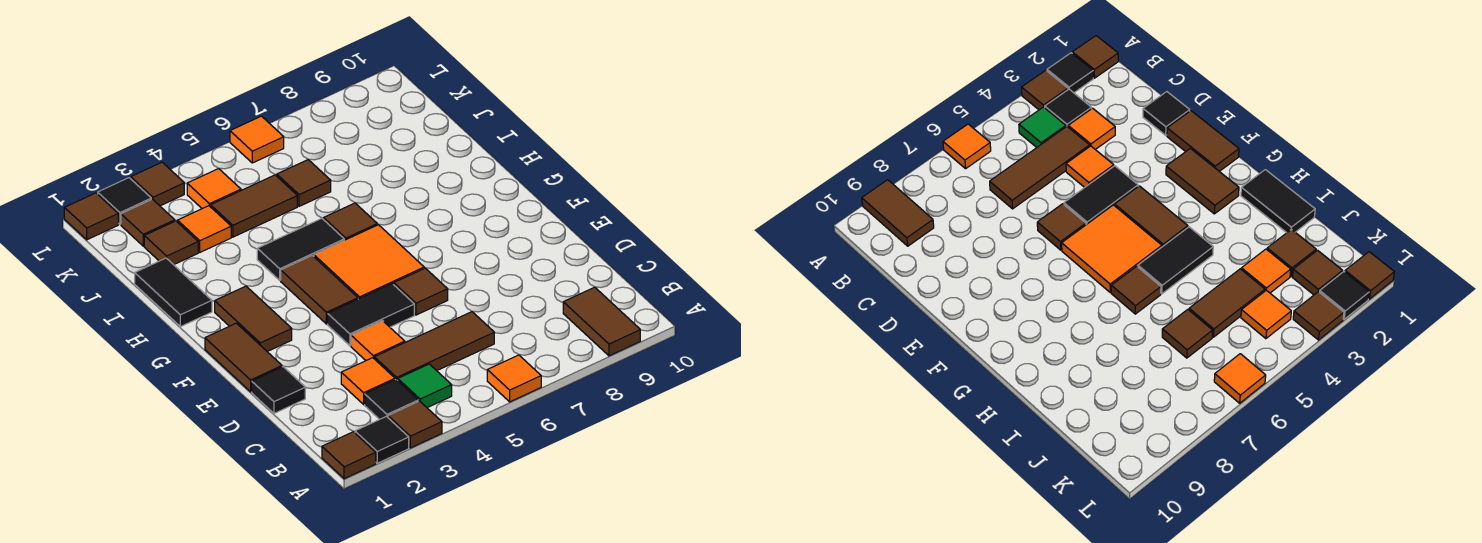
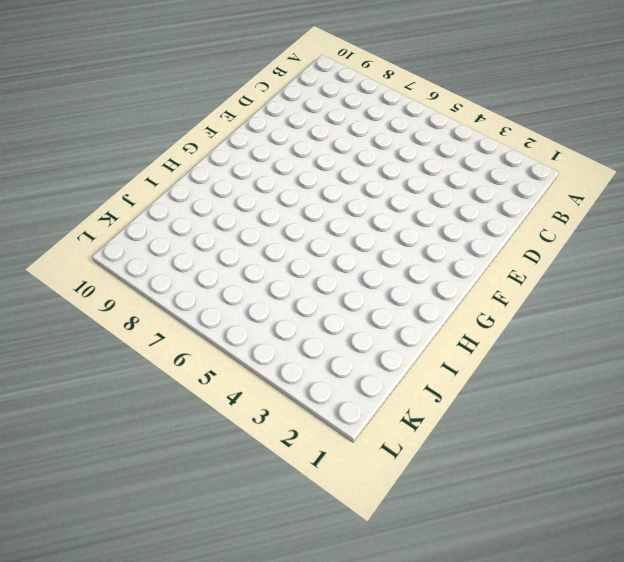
none -> brown 1x1 tile [322,432,376,479]
none -> black 1x1 tile [355,416,409,463]
none -> brown 1x1 tile [388,401,442,448]
none -> orange 1x1 tile [487,355,541,402]

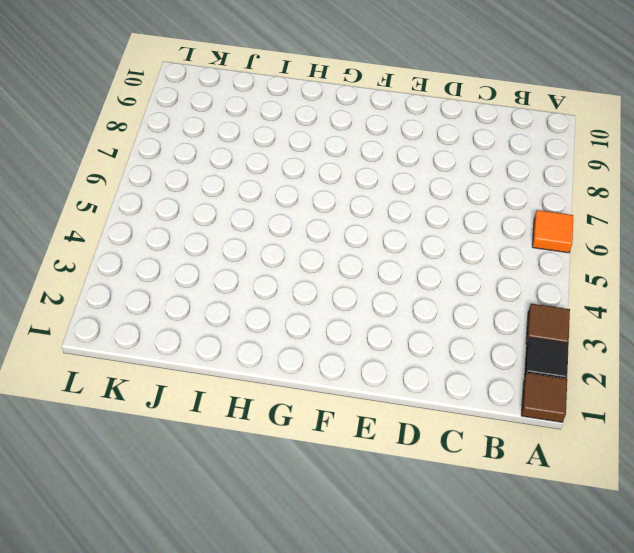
none -> brown 1x2 tile [563,287,640,356]
none -> black 1x1 tile [365,380,418,420]
none -> green 1x1 tile [398,364,452,408]
none -> orange 1x1 tile [341,358,395,404]

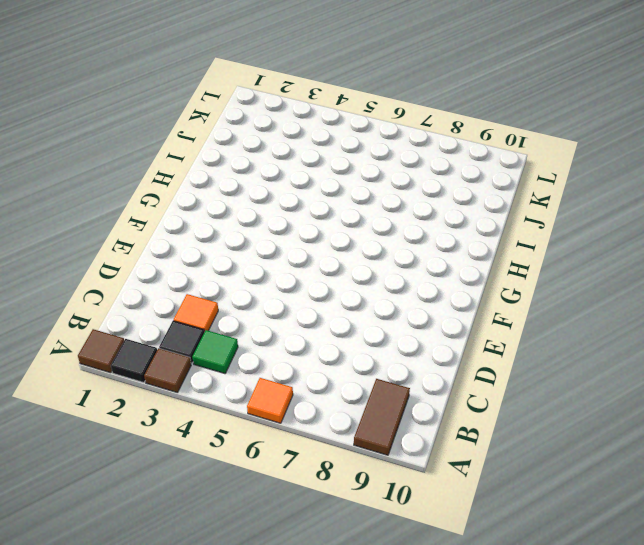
none -> brown 1x3 tile [374,312,494,380]
none -> black 1x1 tile [252,367,305,413]
none -> orange 1x1 tile [351,321,405,360]
none -> brown 1x2 tile [205,323,282,392]

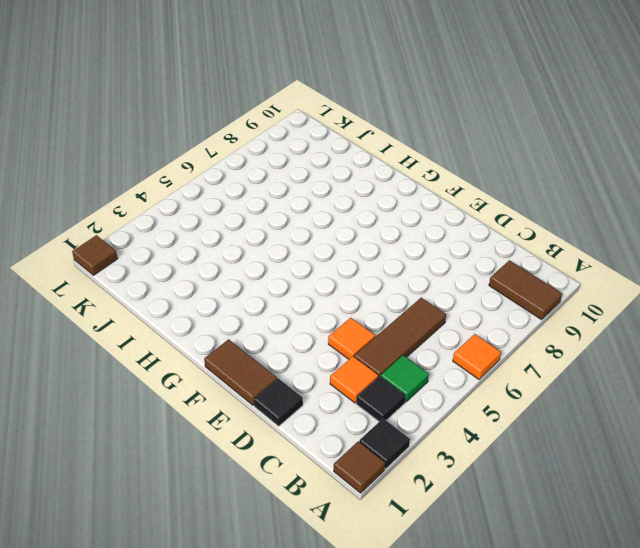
none -> brown 1x1 tile [388,401,442,448]
none -> black 1x2 tile [328,284,414,346]
none -> brown 1x1 tile [394,268,448,315]
none -> brown 1x2 tile [215,286,292,352]

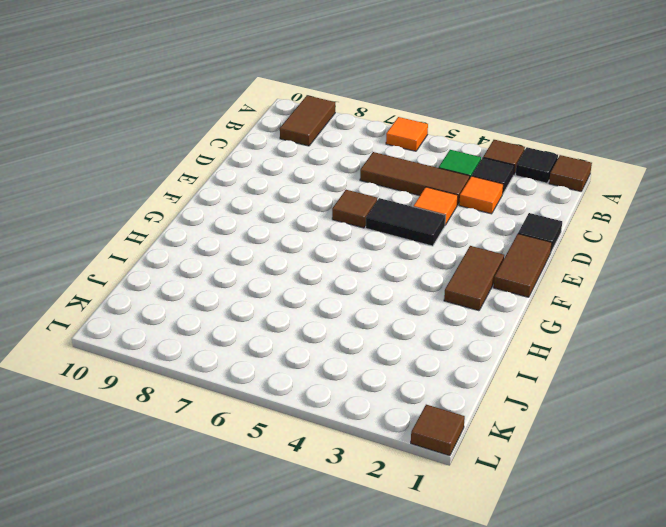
none -> brown 1x2 tile [281,256,358,324]
none -> orange 2x2 tile [314,225,424,299]
none -> black 1x2 tile [135,258,212,327]
none -> black 1x2 tile [257,218,344,280]

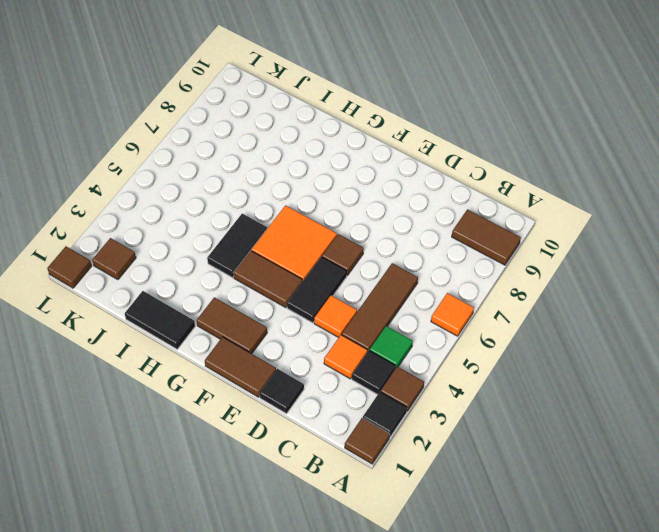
none -> brown 1x1 tile [324,203,377,240]
none -> brown 1x1 tile [144,221,198,265]
none -> orange 1x1 tile [177,206,231,252]
none -> brown 1x2 tile [211,175,297,237]

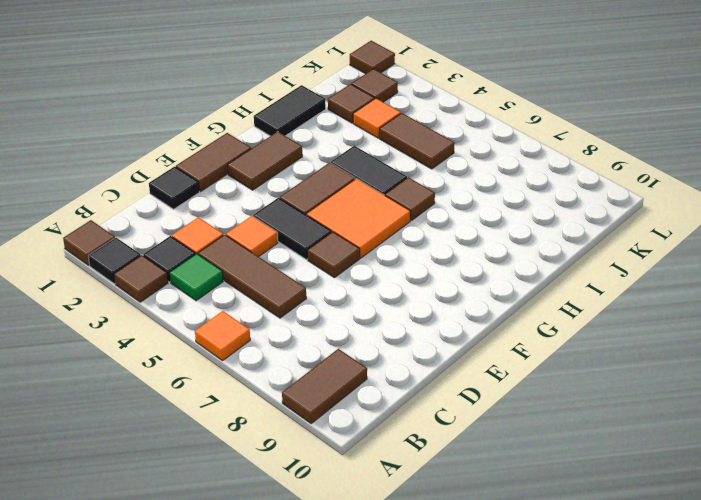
none -> brown 1x1 tile [277,160,331,206]
none -> orange 1x1 tile [187,169,241,209]
none -> black 1x1 tile [98,178,151,224]
none -> brown 1x1 tile [131,162,184,206]

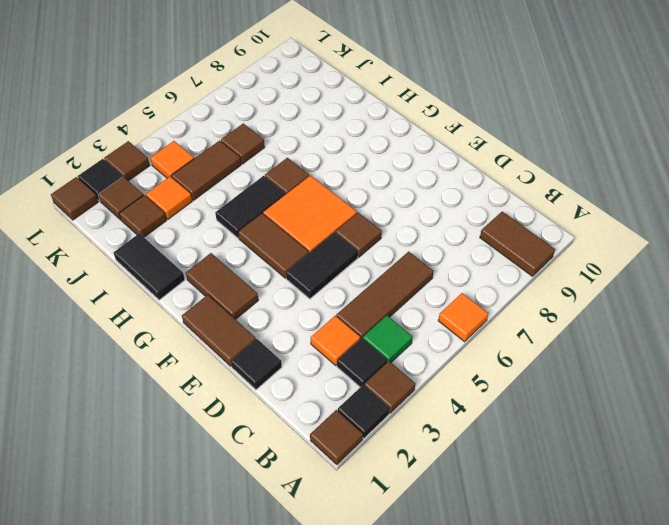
none -> orange 1x1 tile [351,321,405,360]
none -> orange 1x1 tile [230,116,284,163]

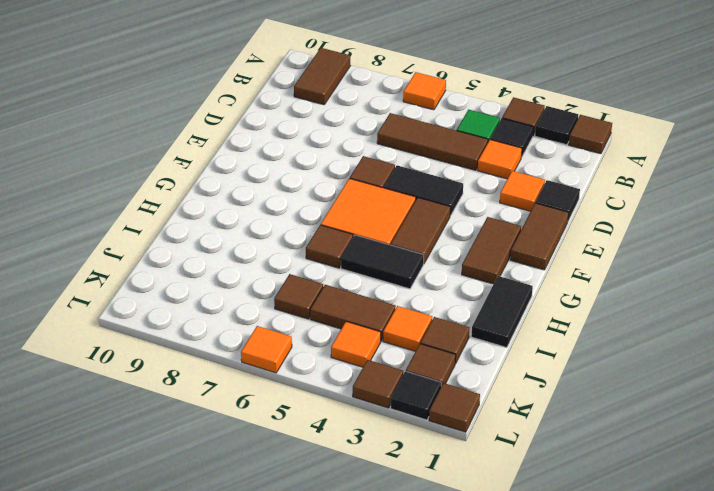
orange 1x1 tile [500,171,545,211] -> orange 1x1 tile moved to [351,321,405,360]

